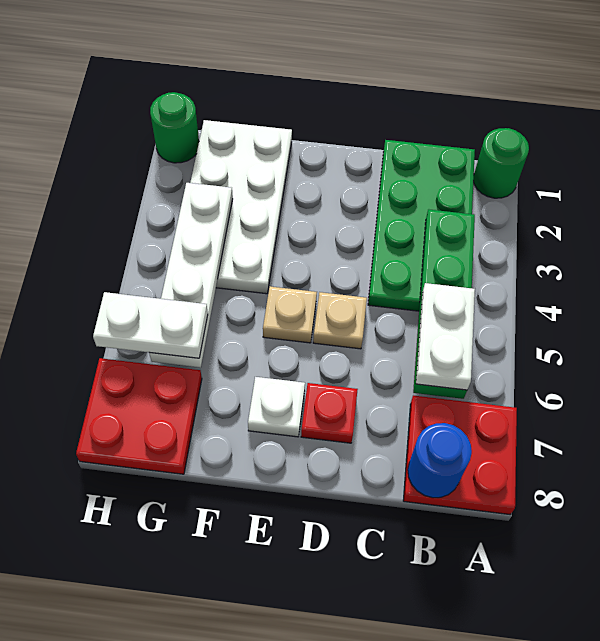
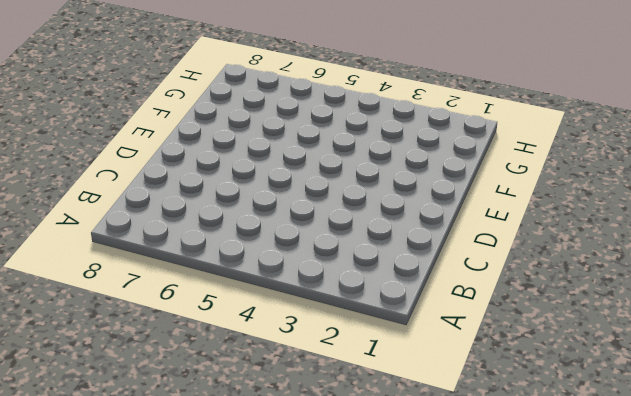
none -> green 1x1 round brick [473,128,529,198]
none -> red 2x2 plate [403,395,517,515]
none -> green 2x4 plate [368,140,475,311]

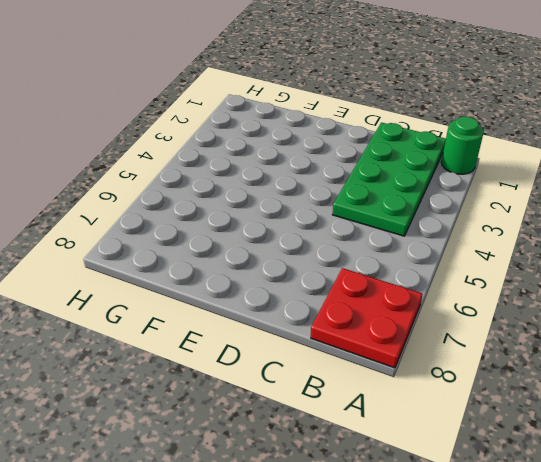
none -> tan 1x1 plate [313,292,367,349]
none -> red 1x1 plate [301,383,358,443]
none -> tan 1x1 plate [263,286,317,343]

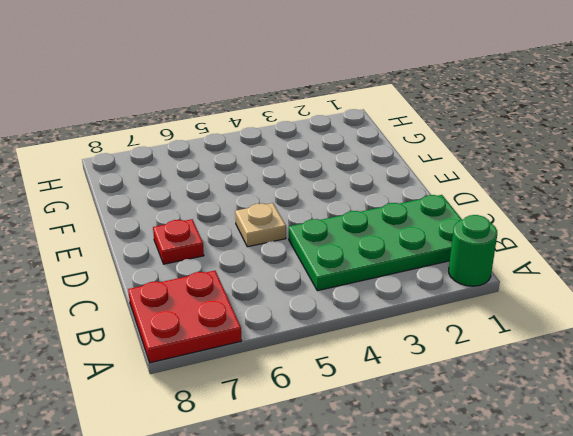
none -> tan 1x1 plate [263,286,317,343]
none -> white 1x1 plate [248,377,305,437]
none -> white 2x4 plate [190,120,292,294]

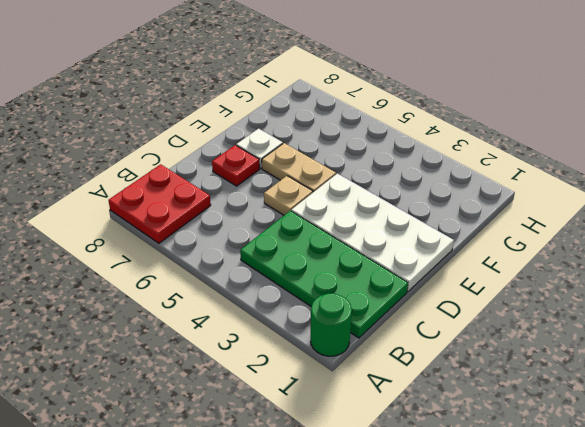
white 2x4 plate [291,173,454,292] -> white 2x4 plate moved to [190,120,292,294]
tan 1x2 plate [262,143,336,192] -> tan 1x1 plate [263,286,317,343]
none -> red 2x2 plate [76,358,202,474]
none -> green 1x1 round brick [150,92,199,163]
none -> green 1x4 plate [413,209,475,399]

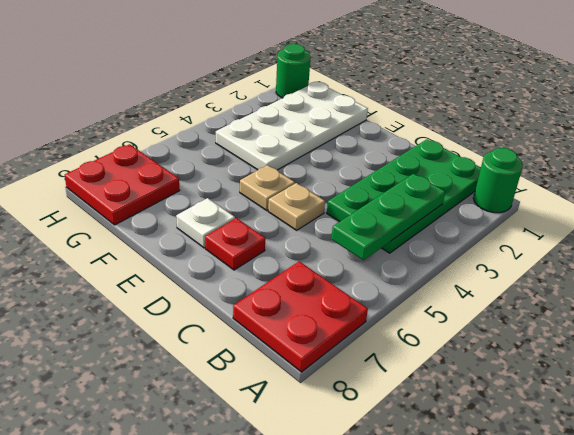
green 1x3 plate [331,174,445,260] -> green 1x4 plate [413,209,475,399]
none -> blue 1x1 round brick [408,423,472,498]
none -> white 1x4 plate [149,183,233,368]
none -> white 1x2 plate [416,283,475,390]

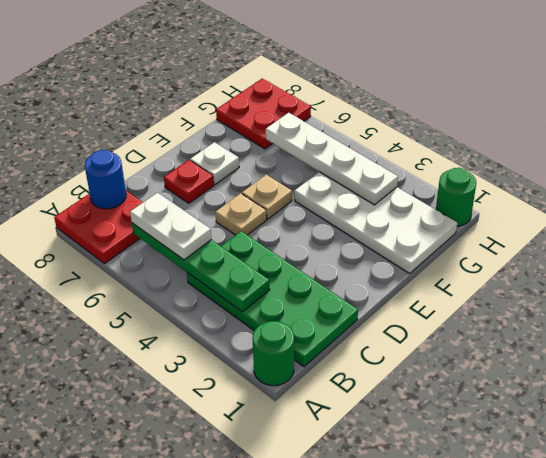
none -> white 1x2 plate [93,292,208,358]

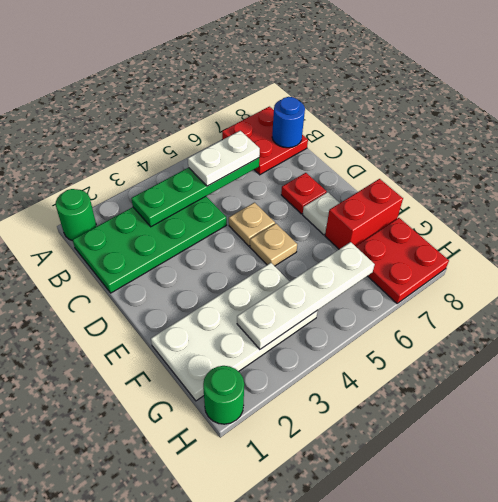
red 1x2 brick [325,179,403,249] -> none
none -> white 1x2 plate [93,292,208,358]

